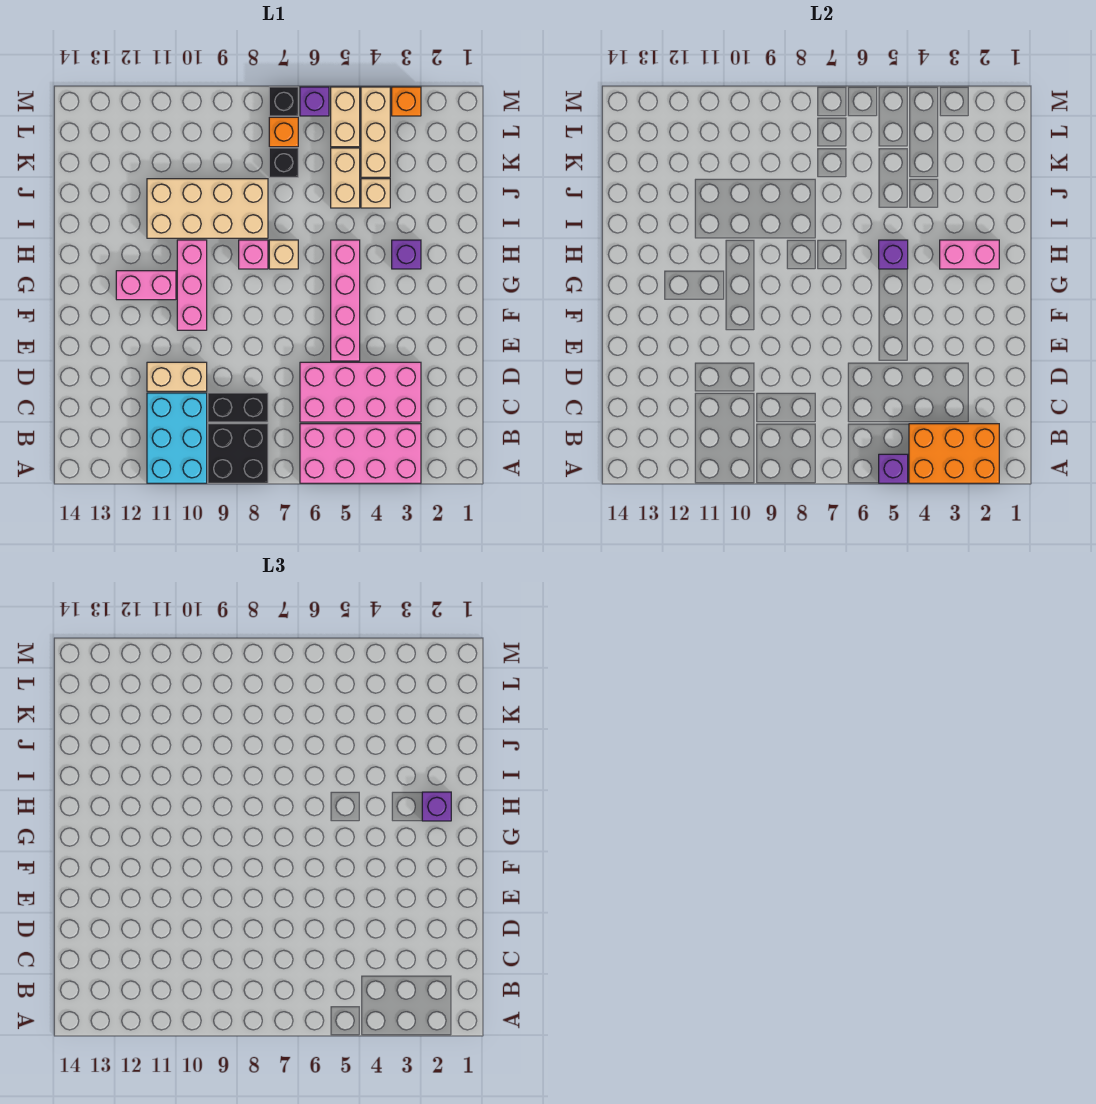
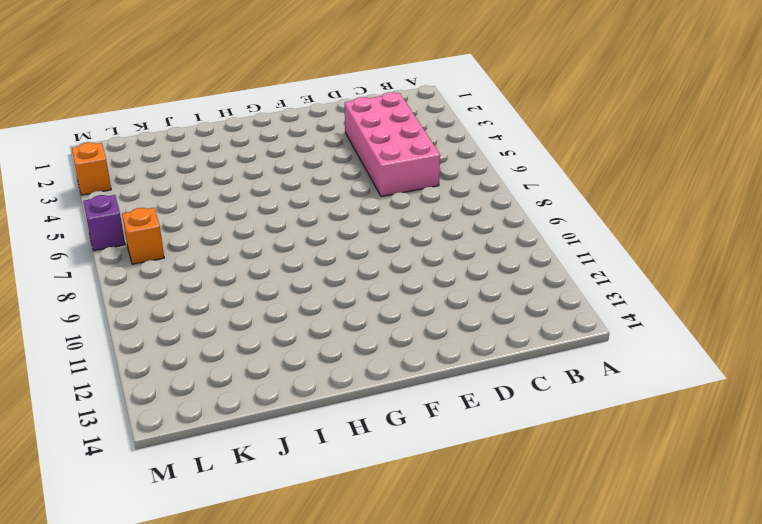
none -> pink 2x4 brick [300,424,421,483]
none -> black 2x2 brick [208,424,268,483]
none -> cyan 2x3 brick [147,393,207,483]

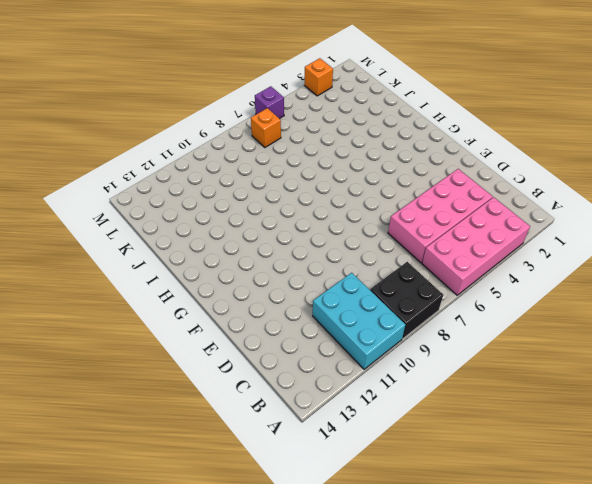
none -> black 1x2 brick [208,393,268,422]
none -> tan 1x2 brick [147,362,207,391]
none -> pink 1x4 brick [331,240,360,361]

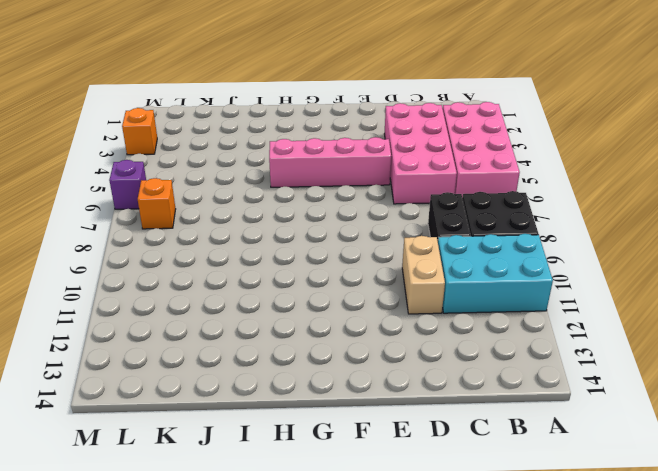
none -> pink 1x3 brick [177,240,207,330]
none -> pink 1x2 brick [116,271,176,300]
none -> purple 1x1 brick [392,240,421,269]

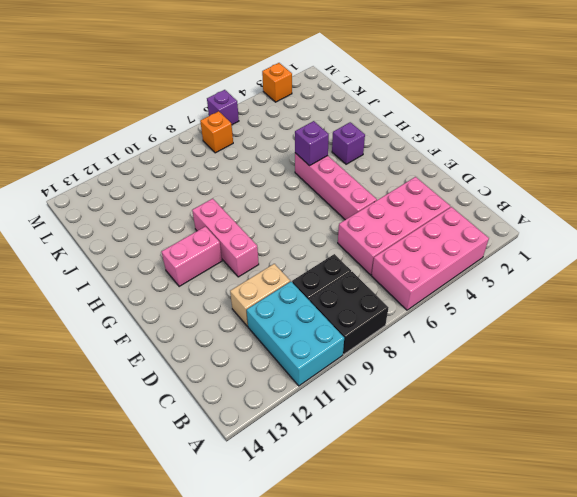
none -> tan 1x1 brick [269,240,298,269]
none -> pink 1x1 brick [239,240,268,269]
none -> tan 2x4 brick [147,179,268,238]

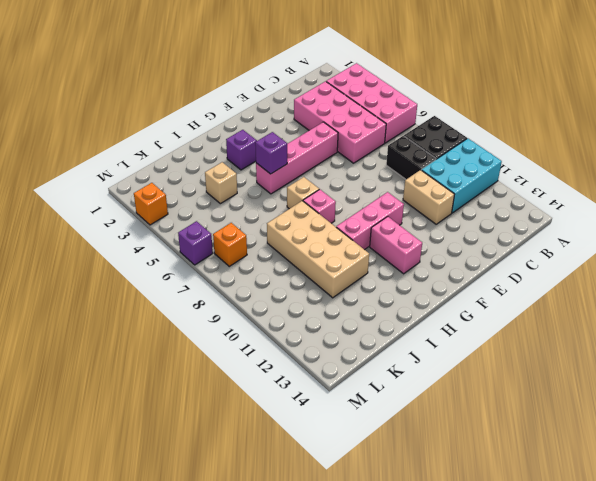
none -> tan 1x2 brick [331,148,360,208]
none -> tan 1x3 brick [361,87,390,177]
none -> black 1x1 brick [269,148,298,177]

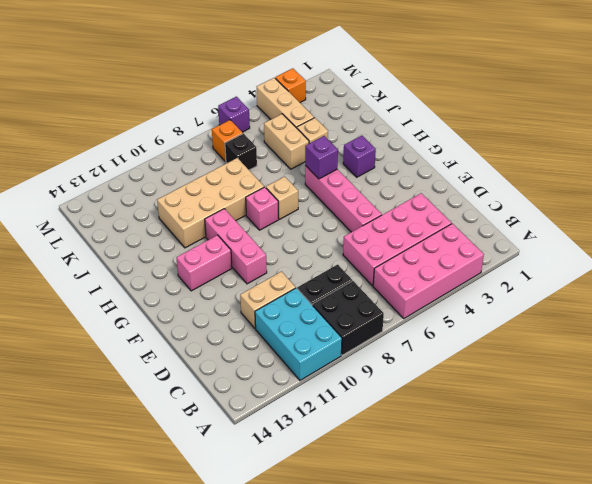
none -> tan 1x2 brick [331,87,360,147]
none -> black 1x1 brick [269,87,298,116]
none -> orange 2x3 brick [909,424,999,483]

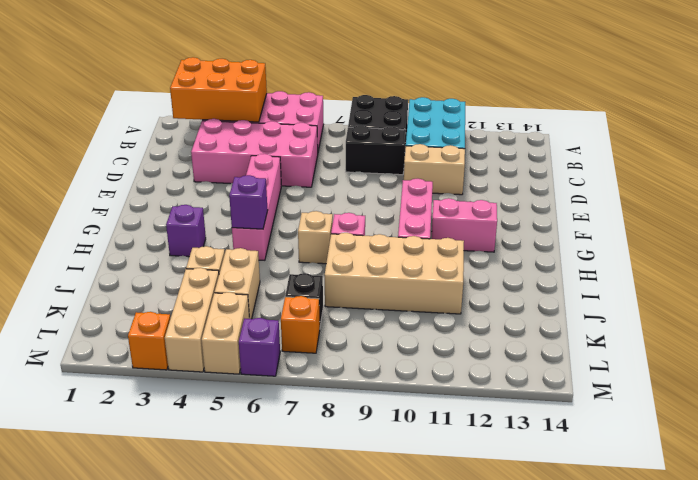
none -> black 1x1 brick [269,87,298,116]
none -> purple 1x1 brick [879,454,908,483]
none -> pink 1x2 brick [940,240,999,269]

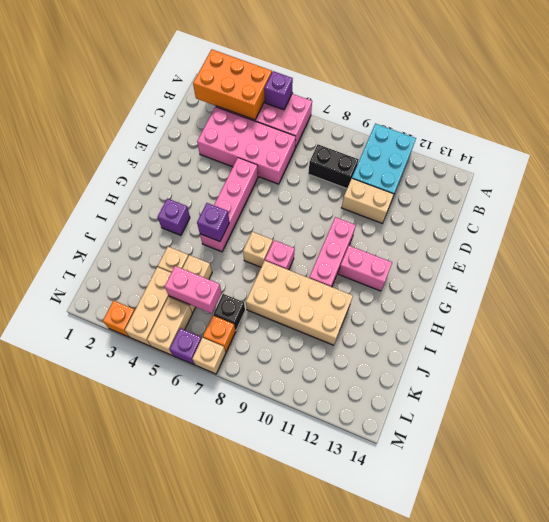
pink 1x2 brick [165,266,222,313] -> pink 1x2 brick moved to [940,240,999,269]
tan 1x1 brick [192,338,226,374] -> black 1x1 brick [269,87,298,116]
none -> black 2x2 brick [208,424,268,483]
none -> purple 1x1 brick [422,792,451,821]

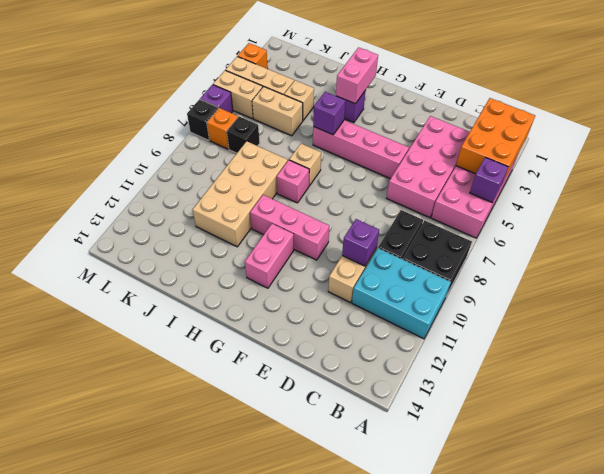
purple 1x1 brick [342,219,379,266] -> purple 1x1 brick moved to [422,792,451,821]

